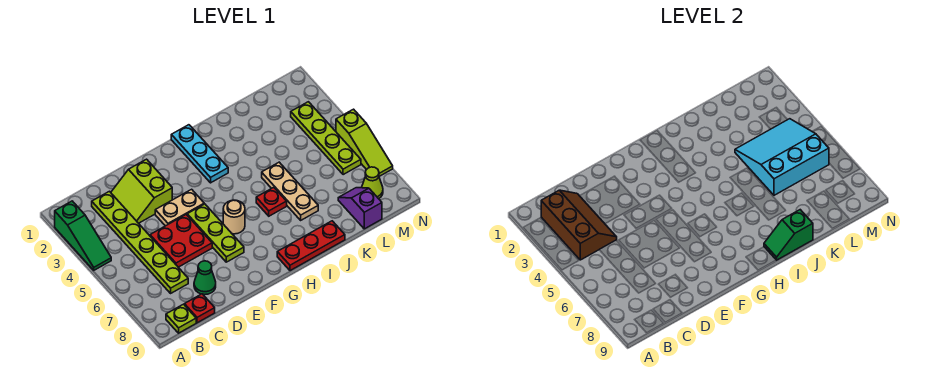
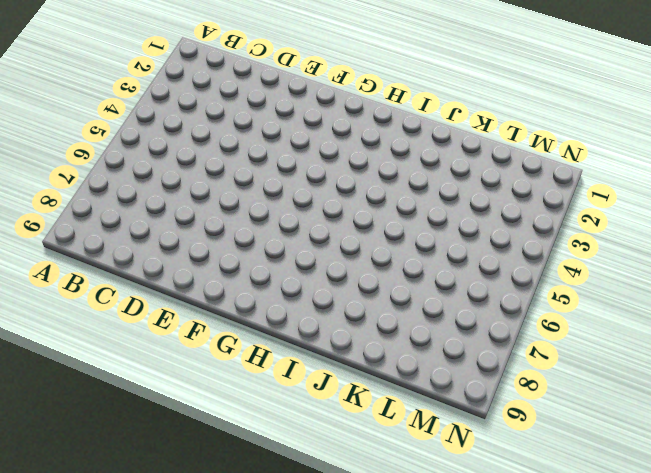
none -> green 1x3 slope [55,201,111,270]
none -> lime 1x1 plate [166,304,196,333]
none -> lime 1x6 plate [92,191,188,293]

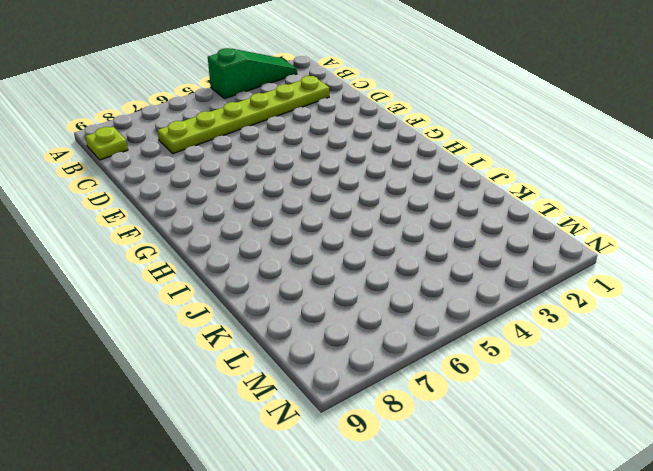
green 1x3 slope [208,48,297,99] -> green 1x3 slope turned to [55,201,111,270]
none -> red 1x1 plate [184,294,215,323]
none -> lime 2x2 slope [111,159,172,223]
none -> red 2x2 plate [150,214,212,267]

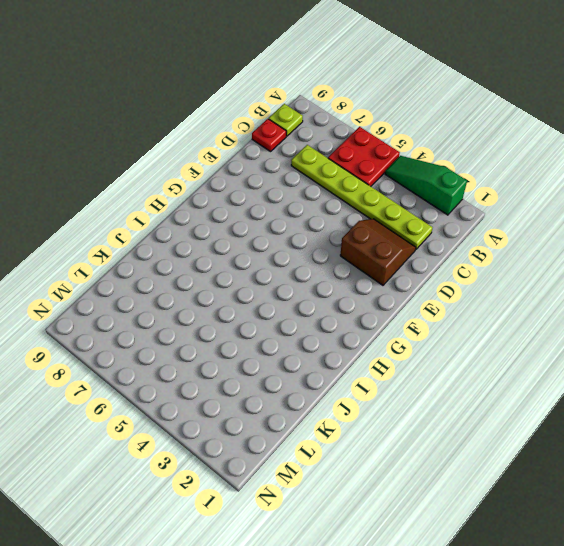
red 2x2 plate [328,127,400,186] -> red 2x2 plate moved to [150,214,212,267]
brown 2x2 slope [340,219,416,285] -> lime 2x2 slope [111,159,172,223]
none -> green 1x1 cone [194,261,216,295]
none -> tan 1x2 plate [155,189,204,226]
none -> lime 1x3 plate [187,204,244,262]

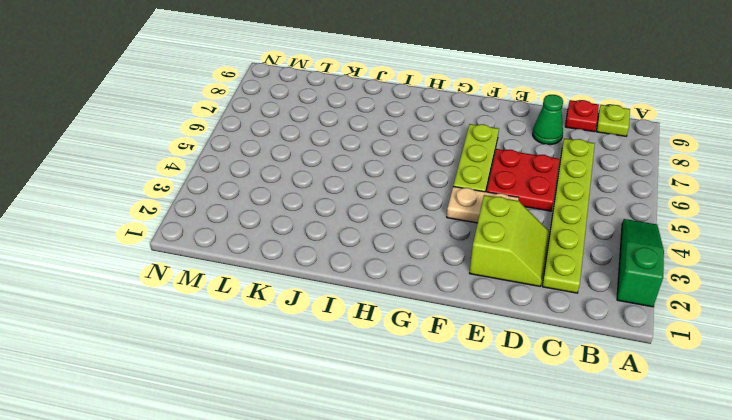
none -> tan 1x1 round brick [223,200,245,234]
none -> cyan 1x3 plate [171,125,228,183]
none -> red 1x3 plate [277,221,345,271]

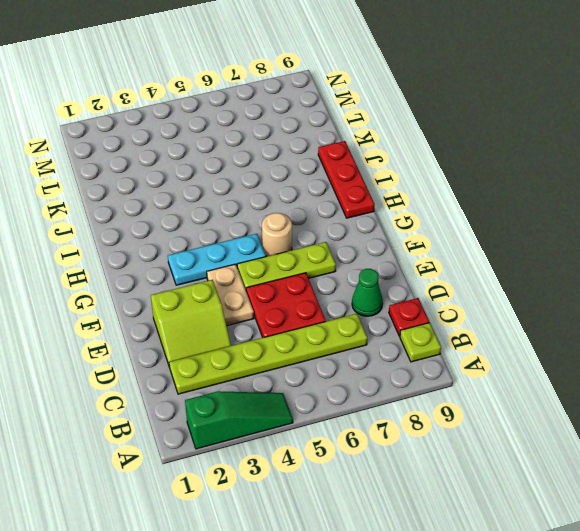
cyan 1x3 plate [168,234,266,285] -> cyan 1x3 plate moved to [171,125,228,183]
none -> red 1x1 plate [256,187,287,216]
none -> tan 1x3 plate [262,162,318,220]
none -> purple 1x2 slope [338,188,382,229]

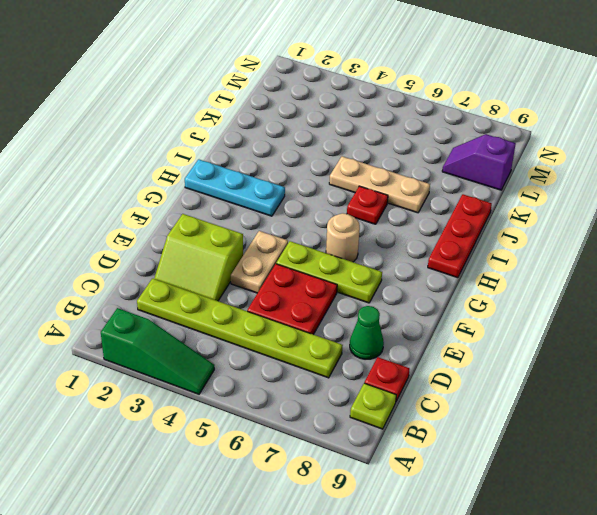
none -> lime 1x4 plate [291,102,361,175]
none -> lime 1x1 cone [362,167,383,199]
none -> lime 1x3 slope [336,109,393,176]

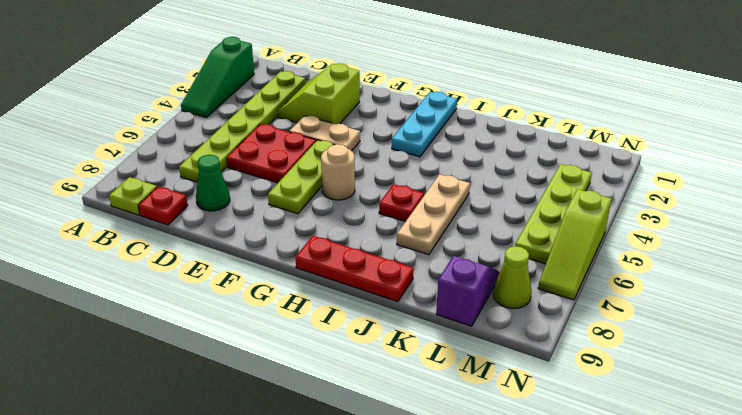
none -> brown 2x3 slope [541,190,617,260]
none -> green 1x2 slope [764,210,813,260]
none -> cyan 3x3 slope [735,119,829,195]

